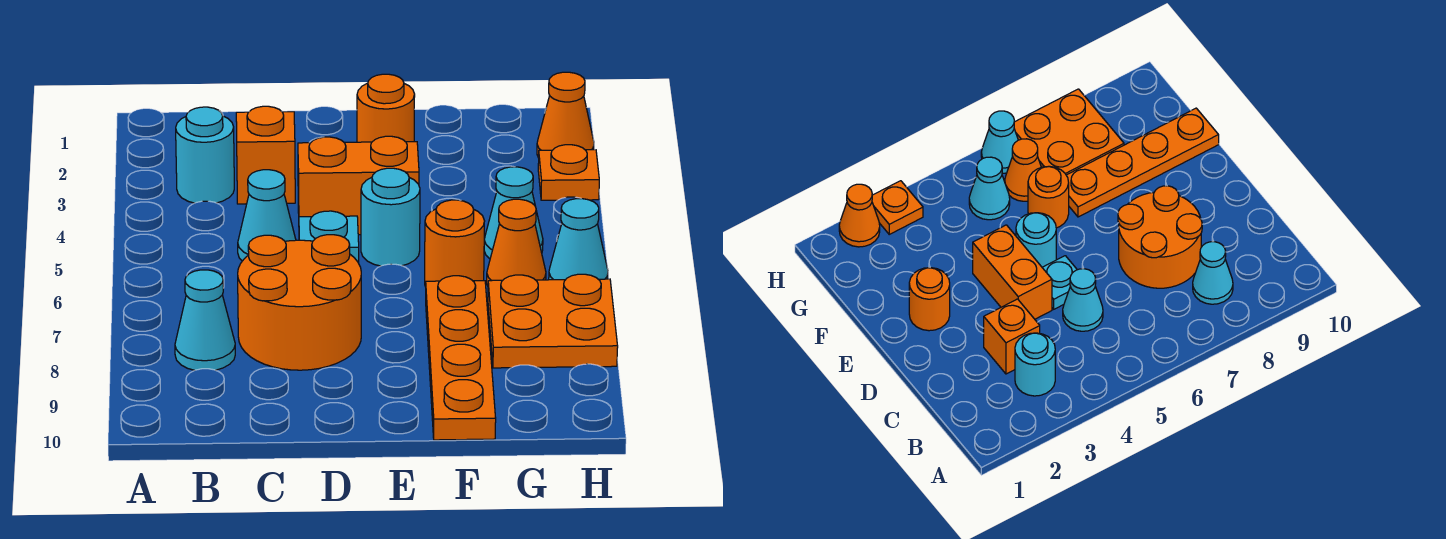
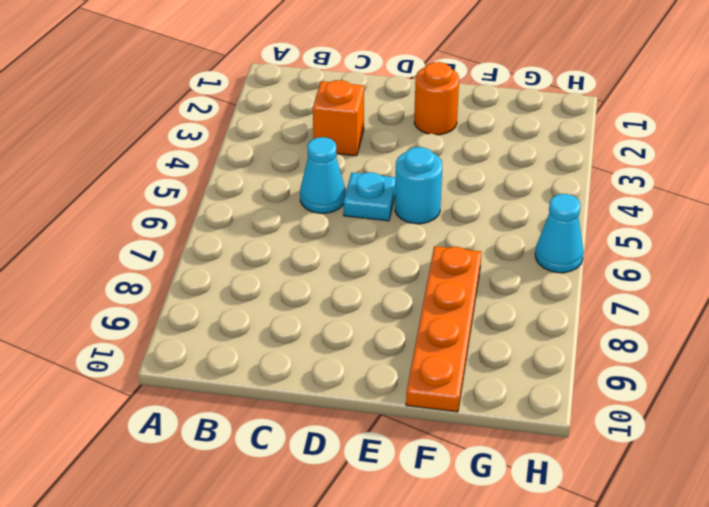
none -> cyan 1x1 round brick [176,107,234,203]
none -> cyan 1x1 cone [175,270,235,370]
none -> orange 2x2 round brick [238,235,361,370]

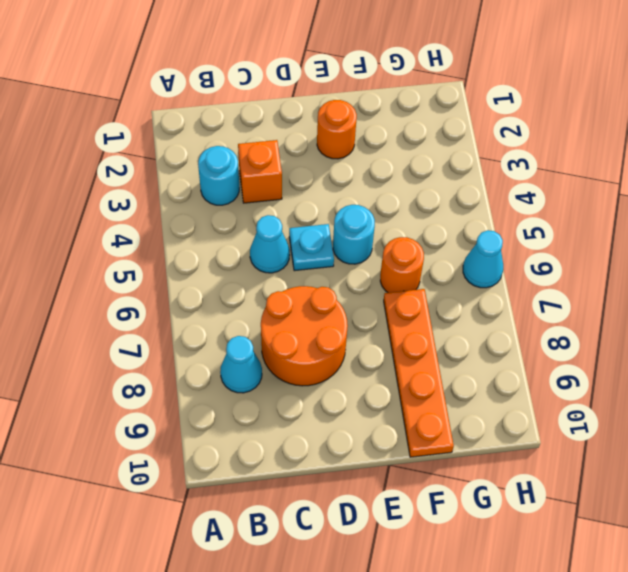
none -> orange 1x2 brick [298,136,419,235]
none -> cyan 1x1 cone [484,167,543,259]
none -> orange 1x1 cone [487,199,546,286]

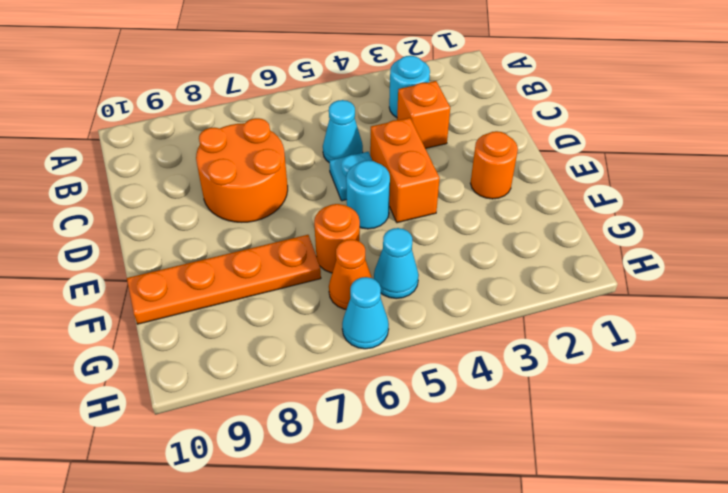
none -> cyan 1x1 cone [175,270,235,370]
none -> orange 2x2 plate [488,274,618,368]
none -> orange 1x1 cone [537,72,594,158]

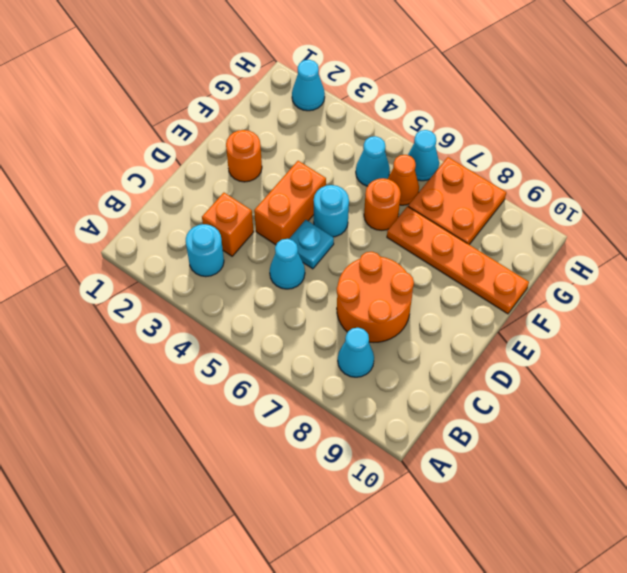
cyan 1x1 cone [292,60,325,111] -> orange 1x1 cone [537,72,594,158]
none -> orange 1x1 plate [538,145,599,200]

